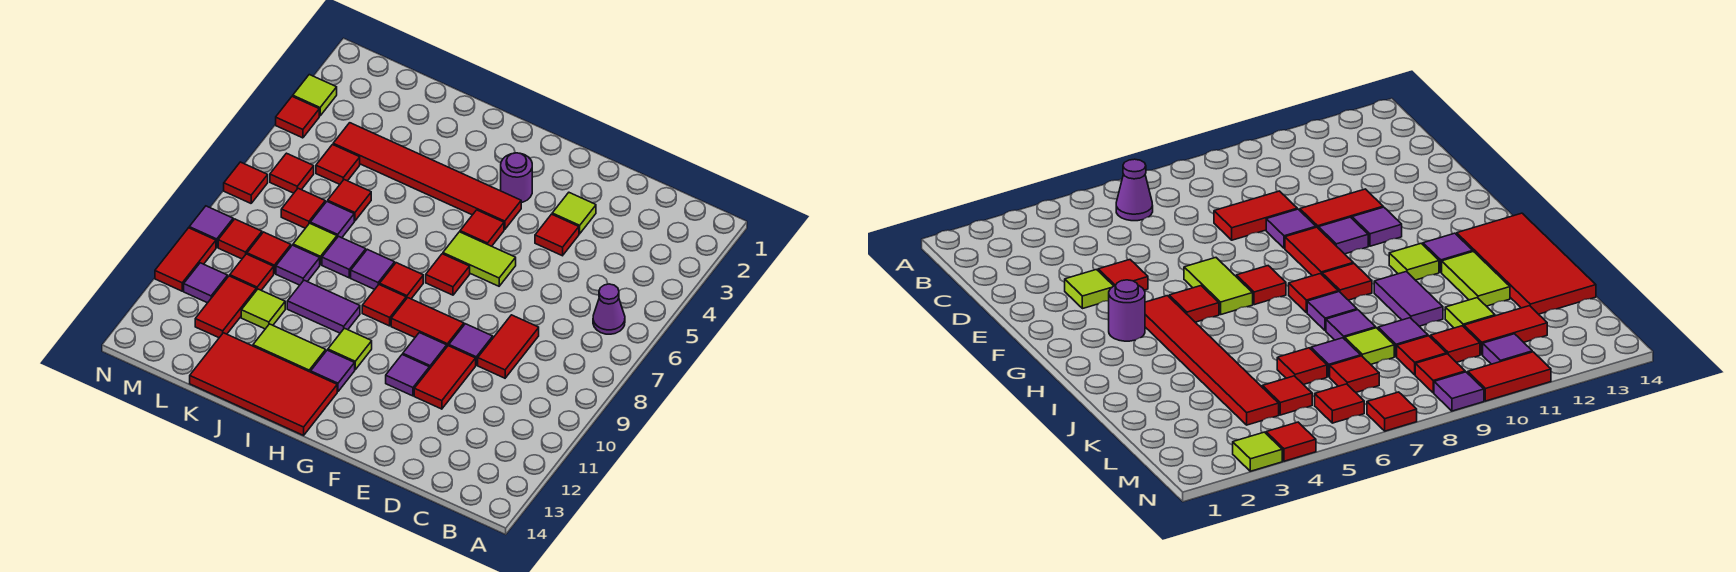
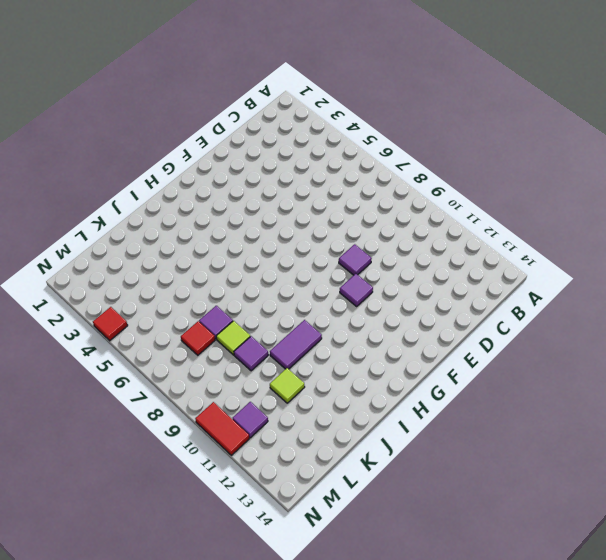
none -> purple 1x1 cone [593,284,625,334]
none -> red 1x2 tile [478,315,539,378]
none -> lime 1x1 tile [552,193,596,234]
none -> red 1x1 tile [535,214,579,256]

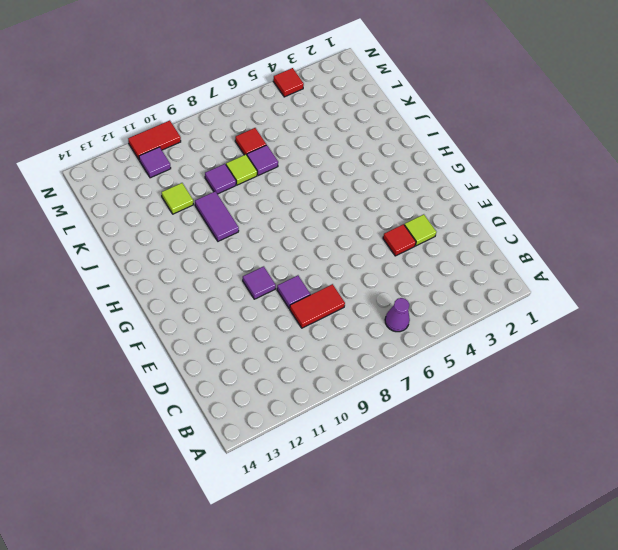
none -> red 1x2 tile [414,346,476,409]
none -> lime 1x2 tile [443,232,516,286]
none -> red 1x2 tile [391,298,464,346]
none -> purple 1x1 tile [386,354,429,396]

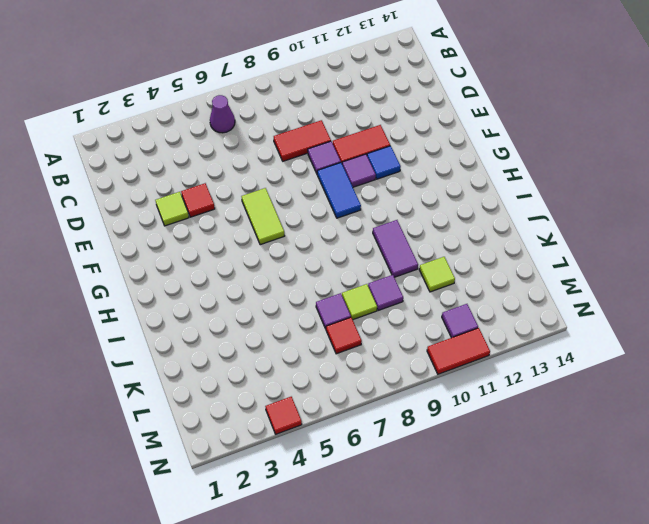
blue 1x2 tile [317,163,361,218] -> red 1x2 tile [391,298,464,346]
blue 1x1 tile [367,146,401,179] -> purple 1x1 tile [386,354,429,396]
none -> purple 1x1 round brick [501,153,532,203]
none -> red 1x6 tile [333,123,521,230]
none -> red 1x1 tile [460,210,504,246]
none -> red 1x1 tile [426,254,470,295]

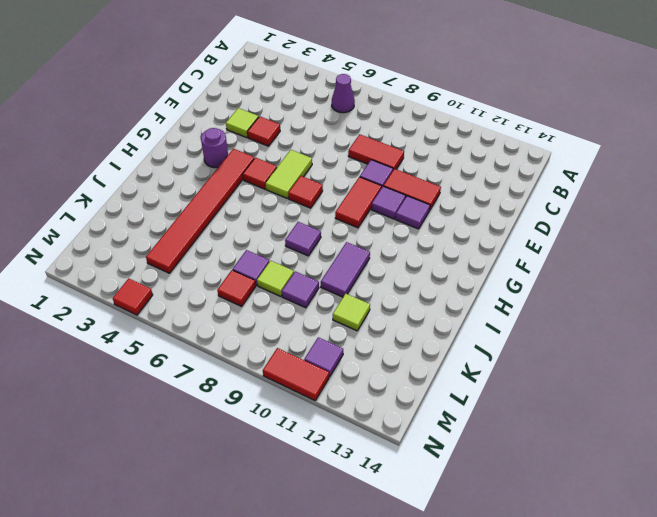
none -> red 1x1 tile [380,263,423,299]
none -> red 1x1 tile [362,285,406,326]
none -> lime 1x1 tile [328,328,372,370]
none -> purple 1x1 tile [311,350,355,392]

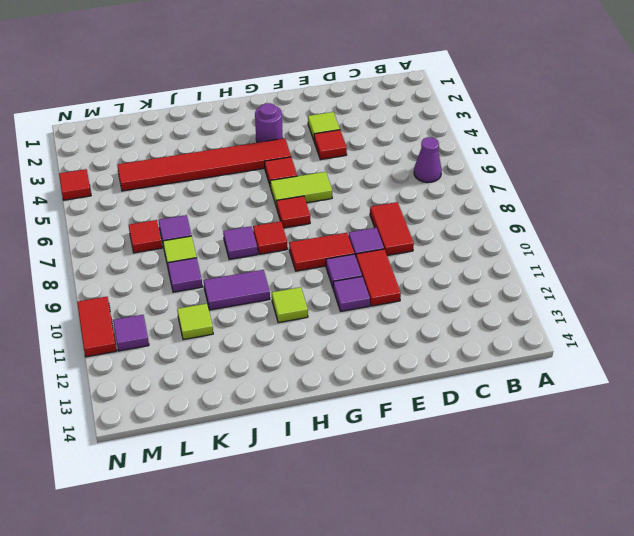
none -> red 1x1 tile [362,285,406,326]
none -> purple 1x1 tile [311,350,355,392]
none -> red 2x4 tile [190,333,337,435]
none -> lime 1x2 tile [253,324,326,372]

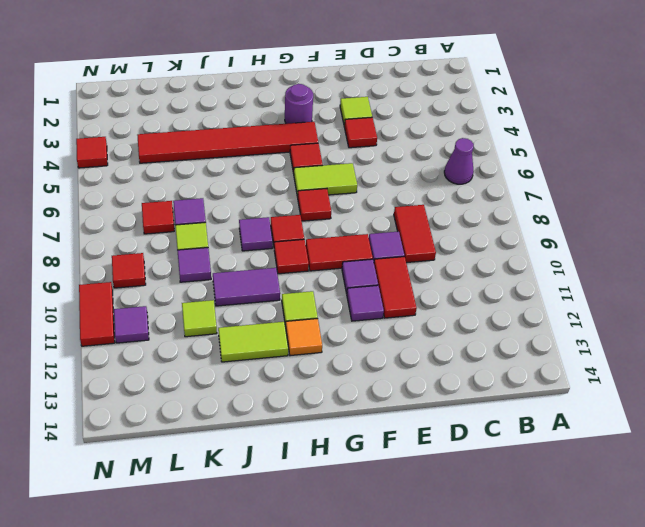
orange 1x1 tile [286,319,322,356] -> purple 1x1 tile [311,350,355,392]
none -> red 2x4 tile [190,333,337,435]
none -> purple 1x1 tile [322,236,366,278]
none -> red 1x1 tile [328,180,371,221]
none -> red 1x1 tile [316,145,360,184]

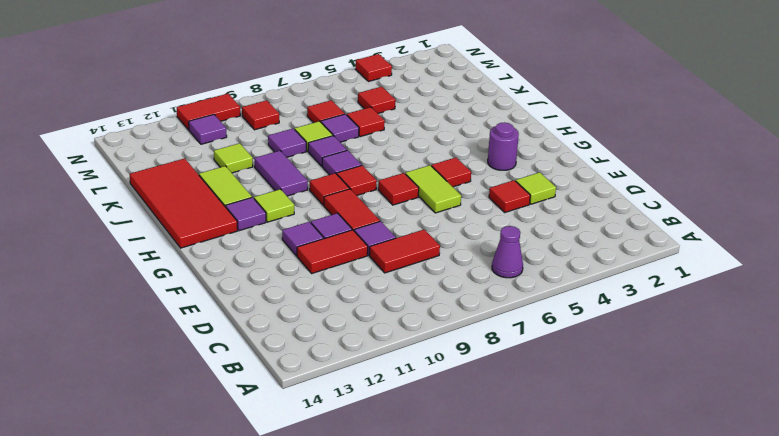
none -> red 1x6 tile [333,123,521,230]
none -> red 1x1 tile [247,232,291,273]
none -> red 1x1 tile [230,254,274,290]
none -> red 1x2 tile [195,276,256,338]

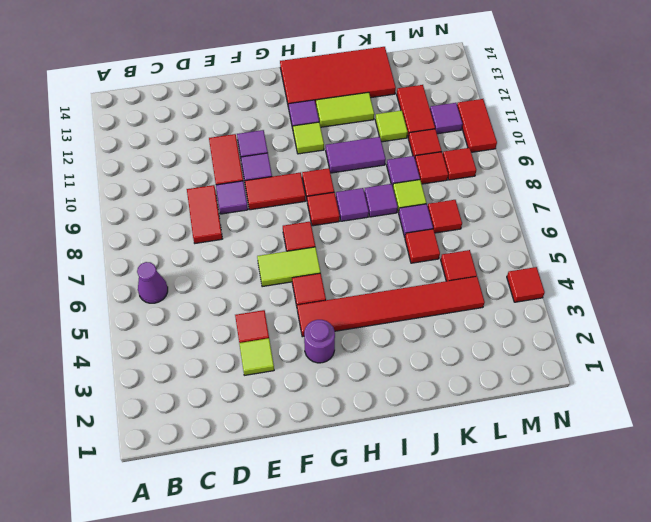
none -> red 1x1 tile [270,153,314,193]
none -> lime 1x1 tile [293,75,337,116]
none -> red 1x1 tile [224,162,268,203]
none -> purple 1x1 tile [189,206,233,247]

